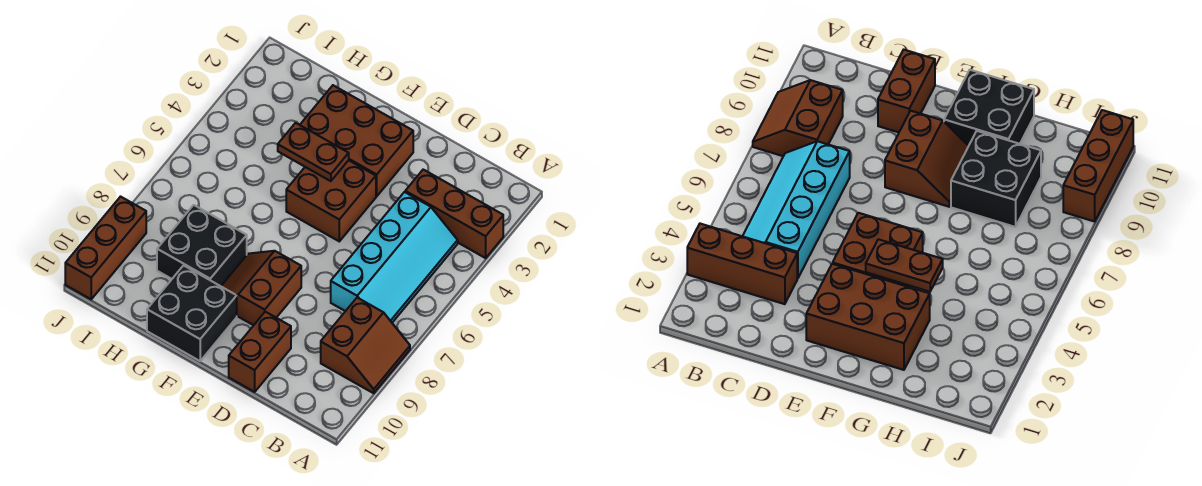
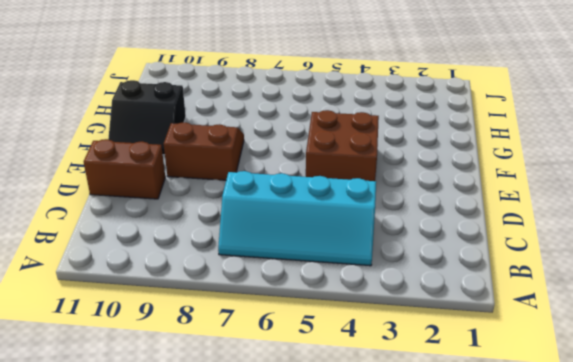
black 2x2 slope [108,80,186,155] -> black 2x2 brick [147,265,237,361]
none -> brown 1x3 brick [405,170,503,258]
none -> brown 2x2 slope [321,298,410,393]

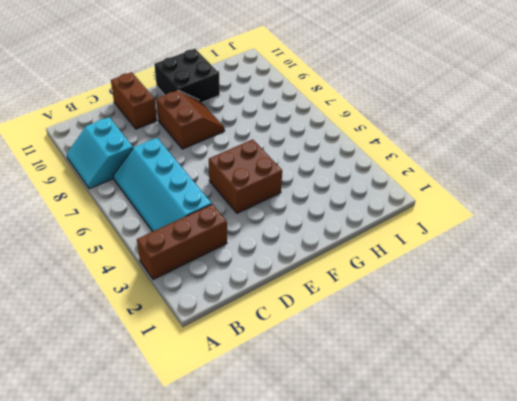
cyan 2x2 slope [67,117,133,189] -> brown 2x2 slope [321,298,410,393]
none -> brown 2x3 brick [300,85,413,196]
none -> black 2x2 brick [157,205,247,286]

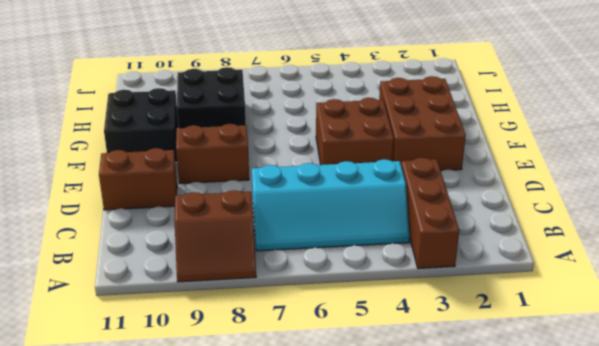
none -> brown 1x3 brick [65,197,146,299]
none -> brown 1x2 plate [278,123,349,181]

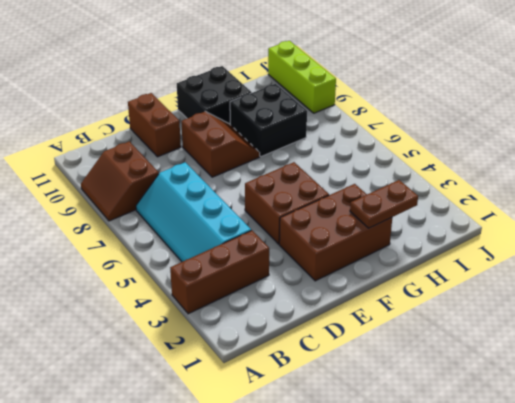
brown 1x2 plate [350,180,418,228] -> brown 1x2 plate moved to [278,123,349,181]
lime 1x3 brick [268,41,336,113] -> brown 1x3 brick [65,197,146,299]

